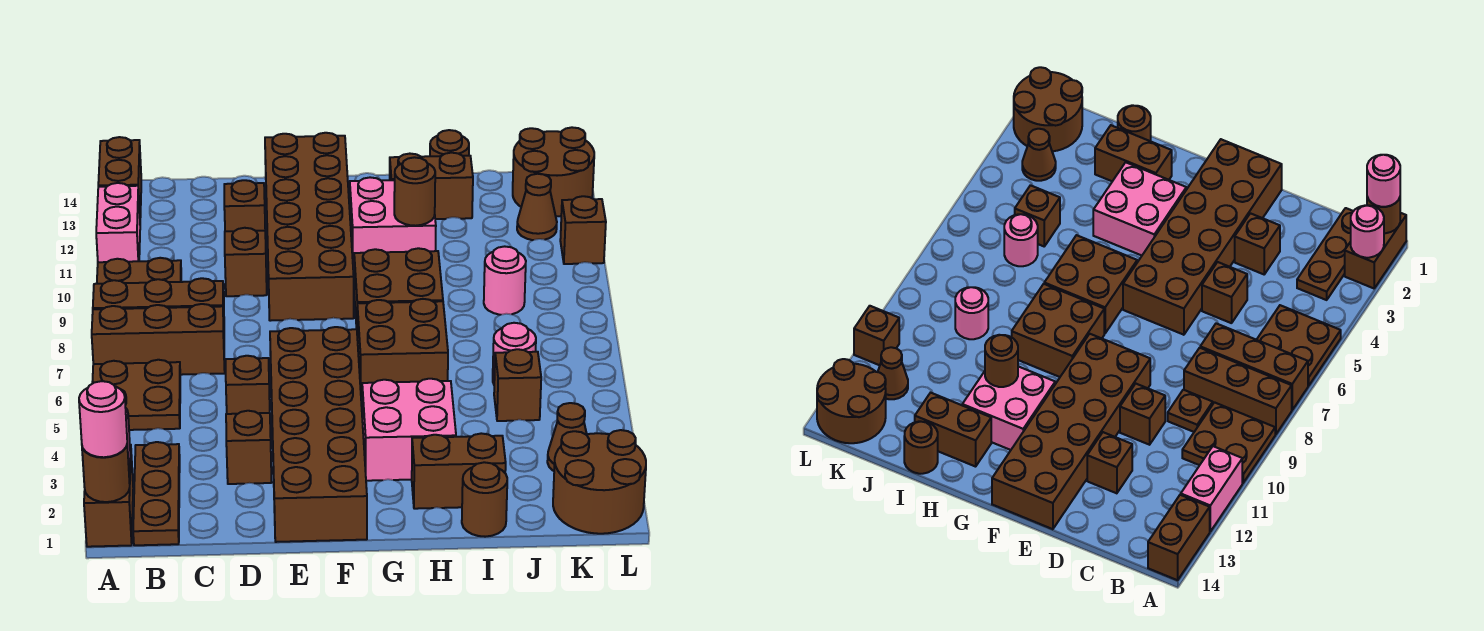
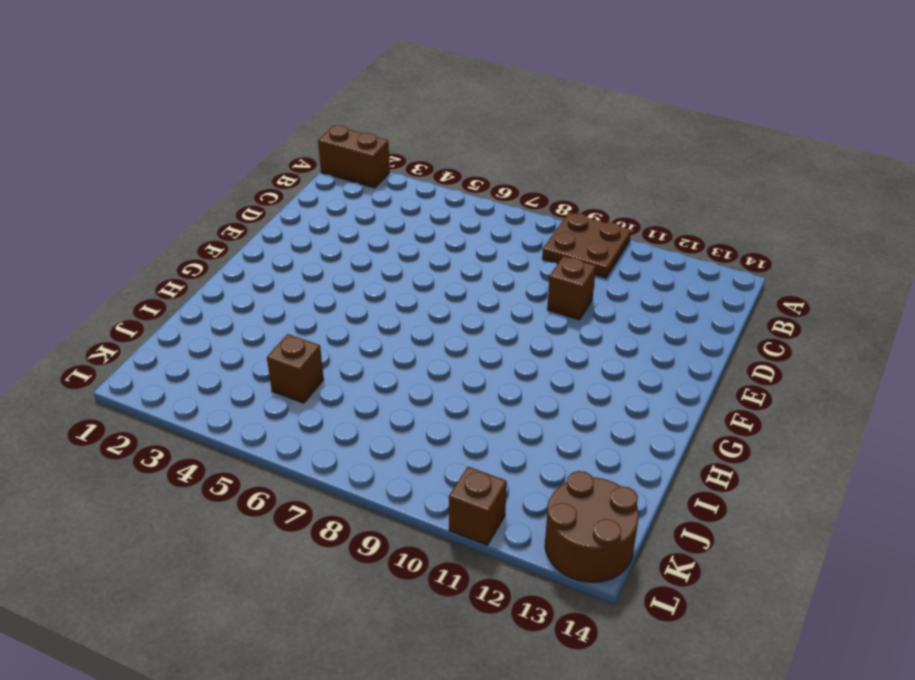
none -> brown 2x2 plate [92,360,180,430]
none -> brown 1x3 brick [92,304,225,375]
none -> brown 1x3 brick [93,278,224,320]
none -> pink 1x2 brick [96,183,140,262]

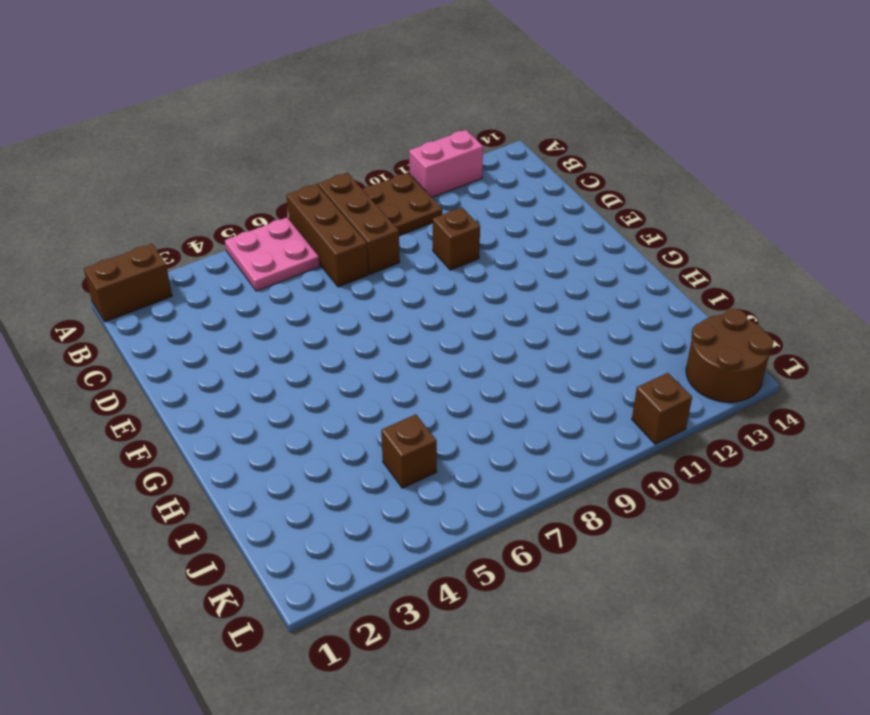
pink 2x2 plate [225,218,320,291] -> brown 2x2 plate [92,360,180,430]
none -> brown 1x2 brick [98,137,141,218]
none -> brown 1x3 plate [133,442,180,545]
none -> brown 1x1 plate [1168,390,1213,432]
none -> brown 1x1 brick [226,411,272,484]

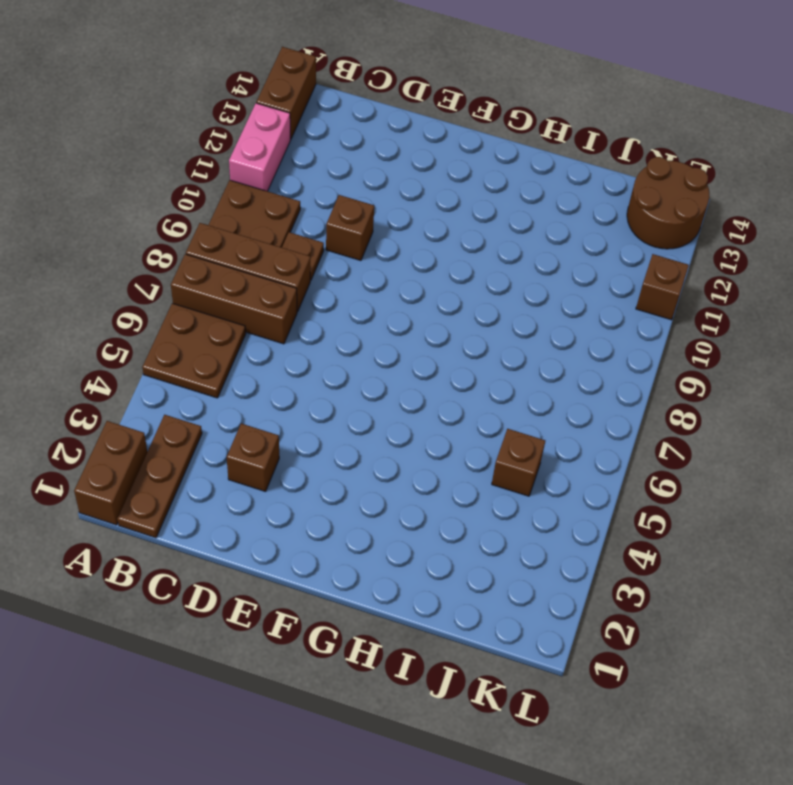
none -> brown 1x1 brick [226,356,270,414]
none -> brown 1x1 brick [224,180,265,231]
none -> brown 2x6 brick [270,327,367,542]
none -> brown 2x6 brick [265,133,354,321]

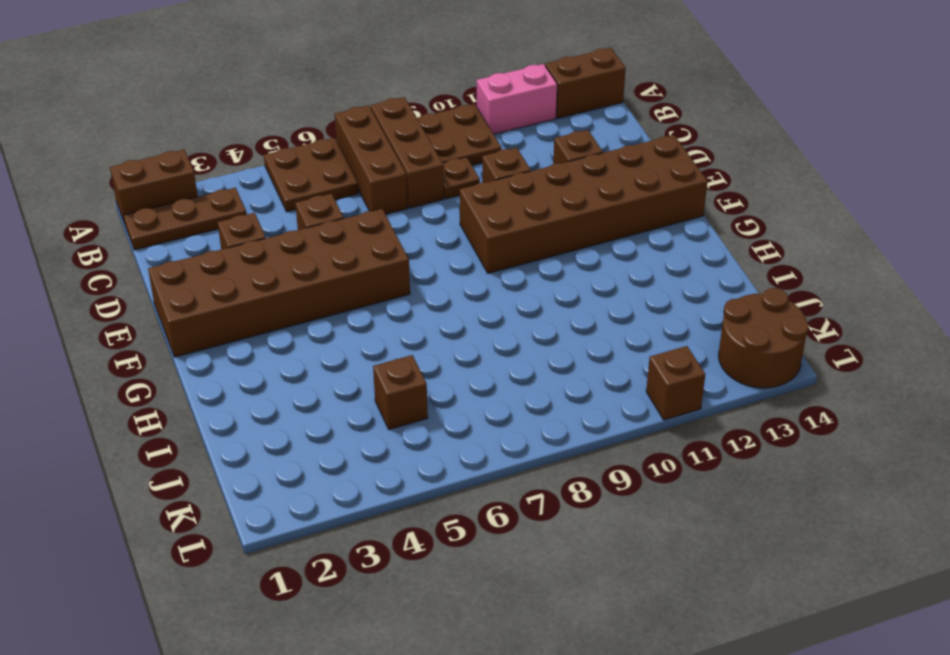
none -> pink 2x2 brick [362,379,456,481]
none -> brown 2x2 brick [357,299,448,397]
none -> brown 2x2 brick [354,248,443,329]
none -> pink 2x2 brick [350,177,436,269]

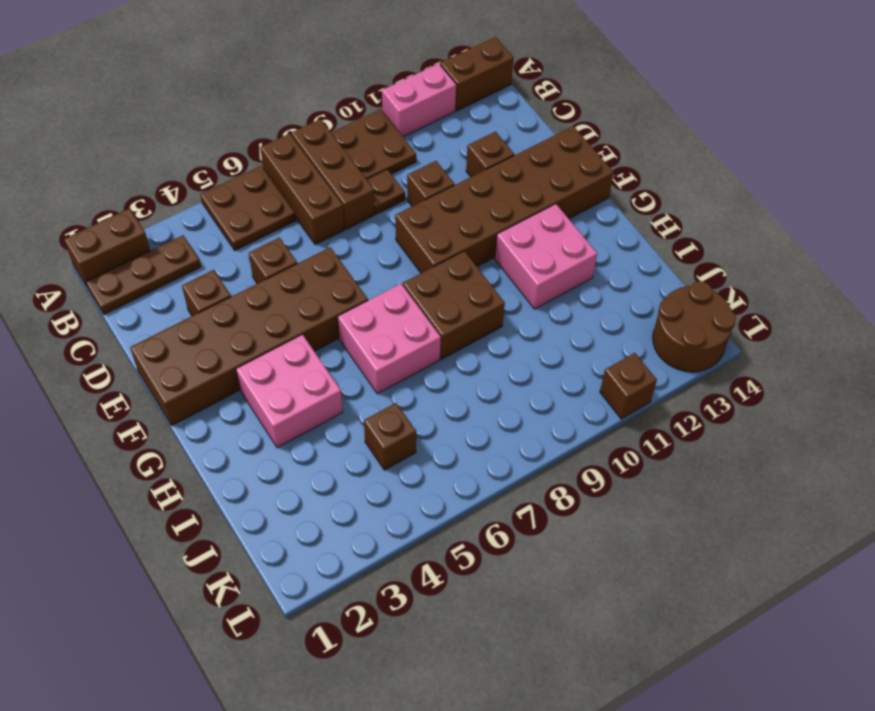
pink 2x2 brick [338,284,441,394] -> brown 2x2 brick [357,299,448,397]
none -> brown 1x2 brick [412,433,506,509]
none -> brown 1x2 brick [390,153,473,219]
none -> brown 1x1 round brick [462,462,507,537]
none -> brown 1x1 round brick [430,130,469,156]

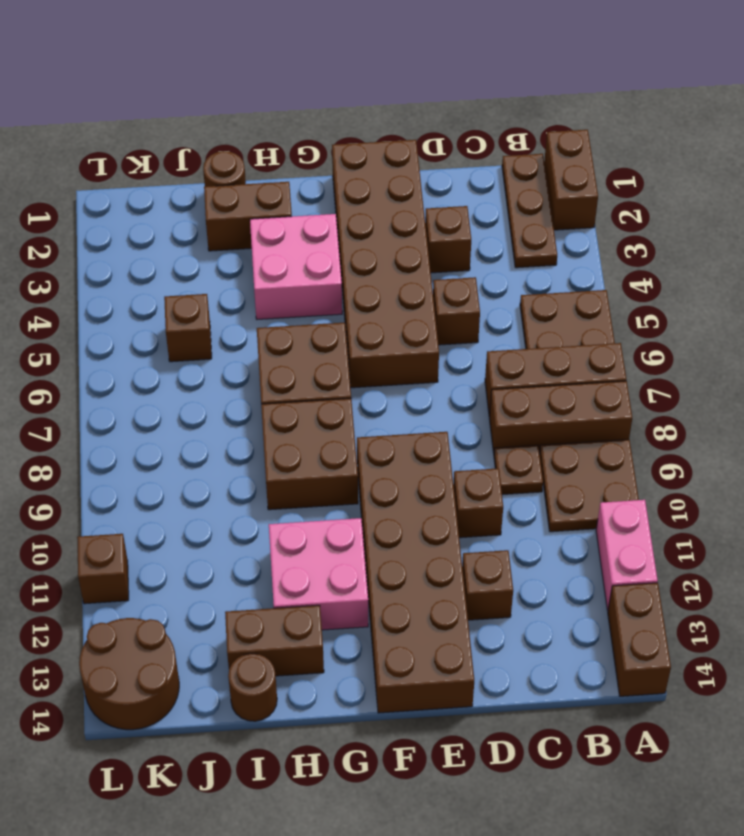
none -> pink 1x1 round brick [493,323,536,384]
none -> pink 1x1 round brick [484,246,526,315]
none -> brown 2x2 round brick [553,430,646,534]
none -> brown 1x1 cone [547,403,587,471]

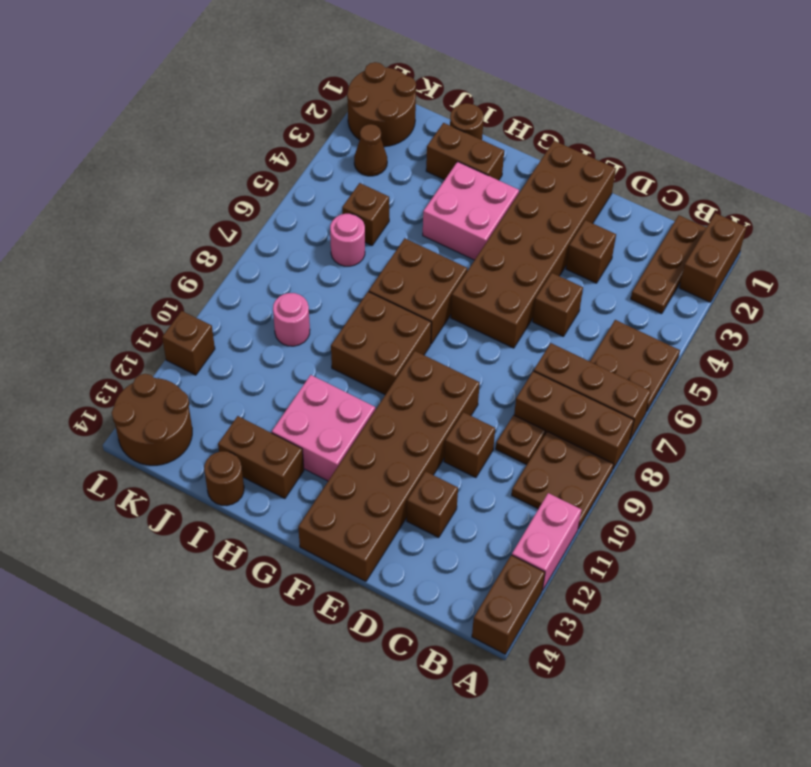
none -> brown 1x1 cone [517,174,557,240]
none -> brown 1x1 round brick [82,446,130,502]
none -> pink 1x1 round brick [1351,205,1384,258]
none -> brown 1x1 round brick [394,157,435,226]

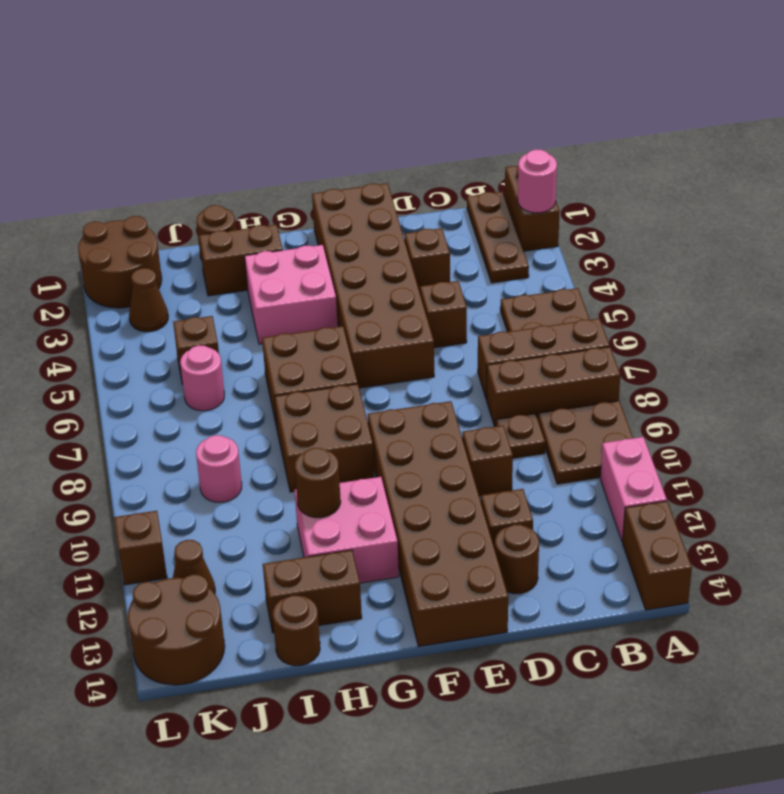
brown 1x1 round brick [495,524,539,594] -> brown 1x1 round brick moved to [82,446,130,502]
none -> pink 1x1 round brick [79,381,127,457]

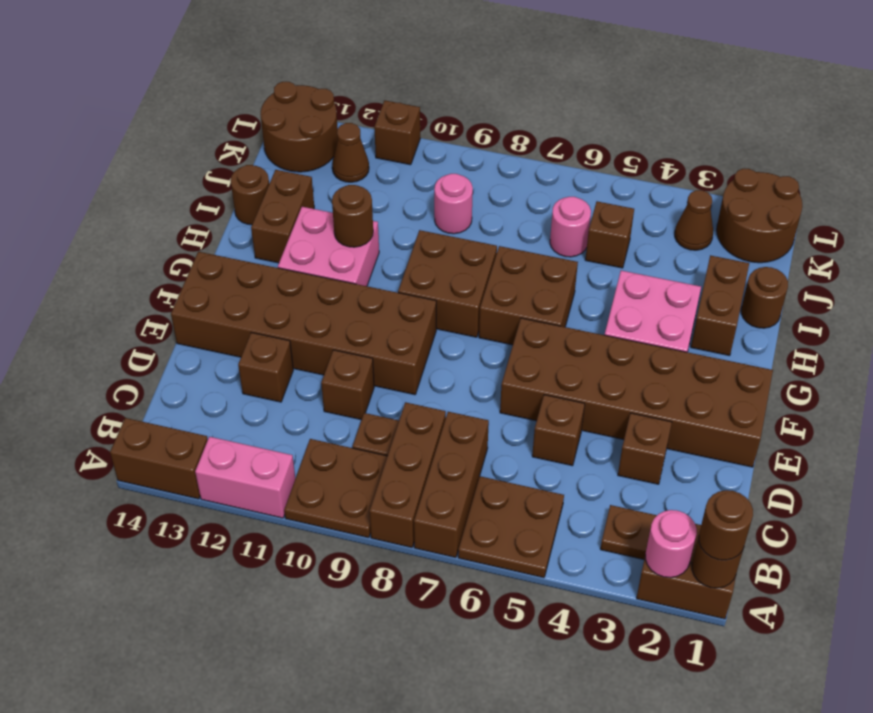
brown 1x1 round brick [699,490,753,560] -> pink 1x1 round brick [79,381,127,457]

